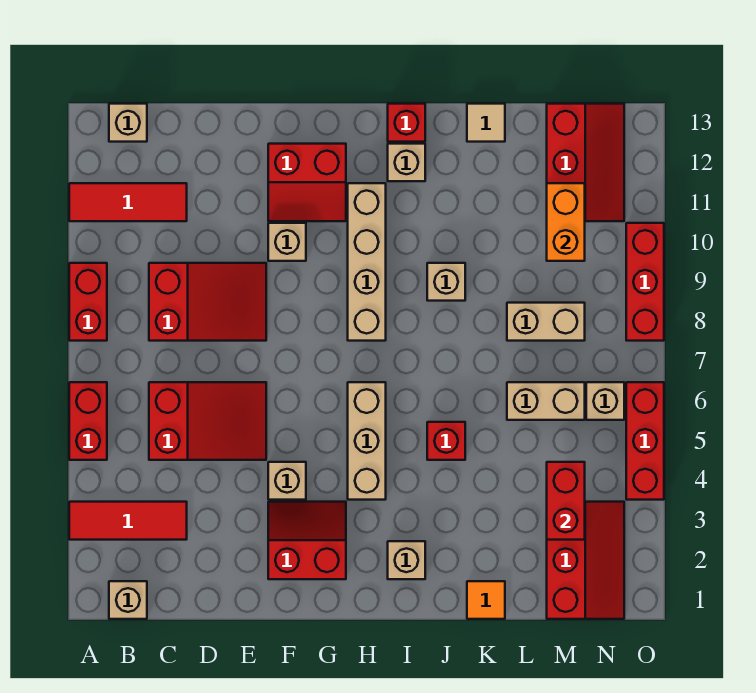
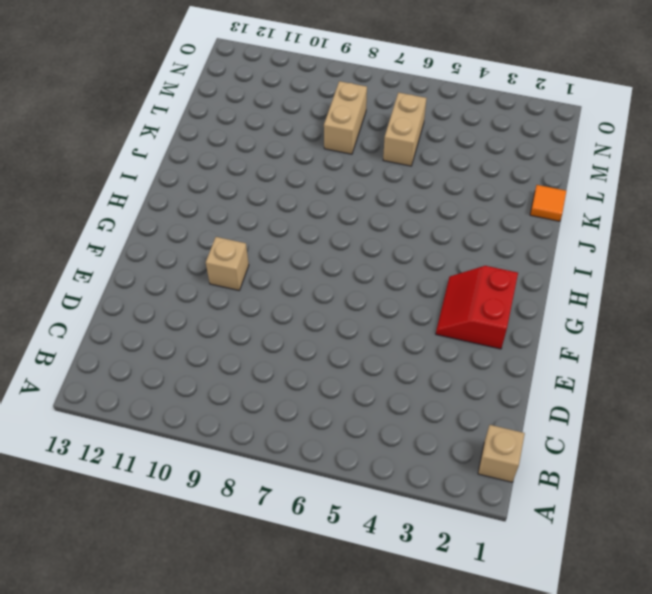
none -> red 1x3 tile [69,502,187,540]
none -> red 1x2 brick [69,382,107,460]
none -> red 1x2 brick [69,263,107,341]
none -> red 1x3 tile [69,183,187,221]

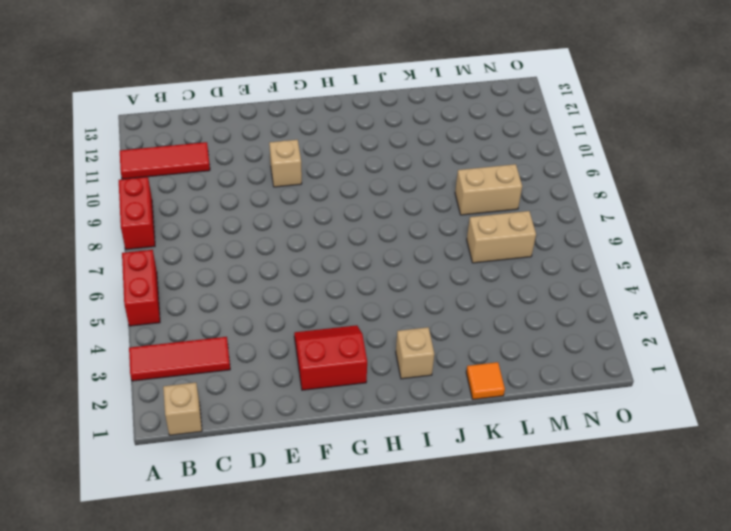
none -> tan 1x1 brick [109,104,147,142]
none -> red 2x3 slope [149,382,266,460]
none -> red 2x3 slope [149,263,266,341]
none -> tan 1x1 brick [268,462,306,500]

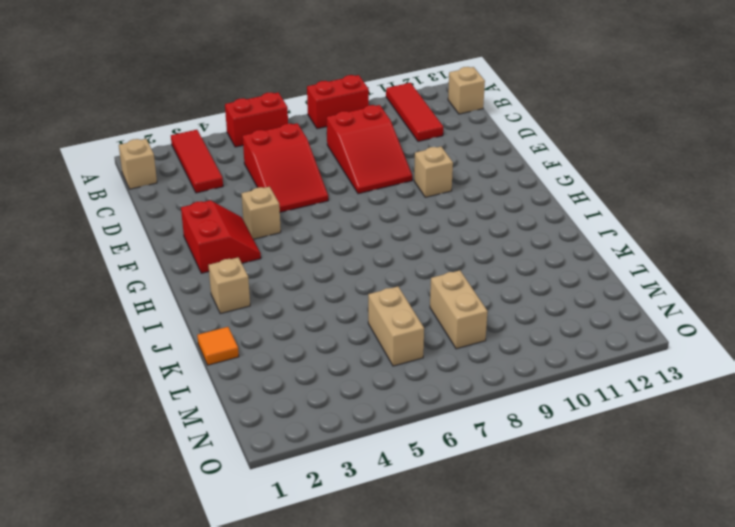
none -> red 2x2 slope [268,144,346,221]
none -> tan 1x3 brick [348,382,386,500]
none -> tan 1x4 brick [348,183,386,341]
none -> tan 1x1 brick [388,144,425,181]

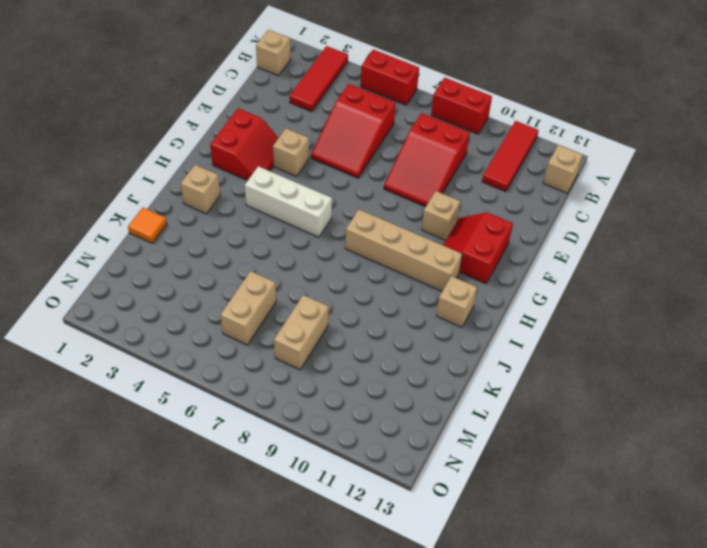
white 1x3 brick [245,166,332,237] -> tan 1x3 brick [348,382,386,500]
none -> red 1x1 brick [388,104,425,142]
none -> red 1x1 brick [427,422,465,460]
none -> tan 1x1 brick [427,263,465,301]
none -> tan 1x1 tile [467,104,505,142]

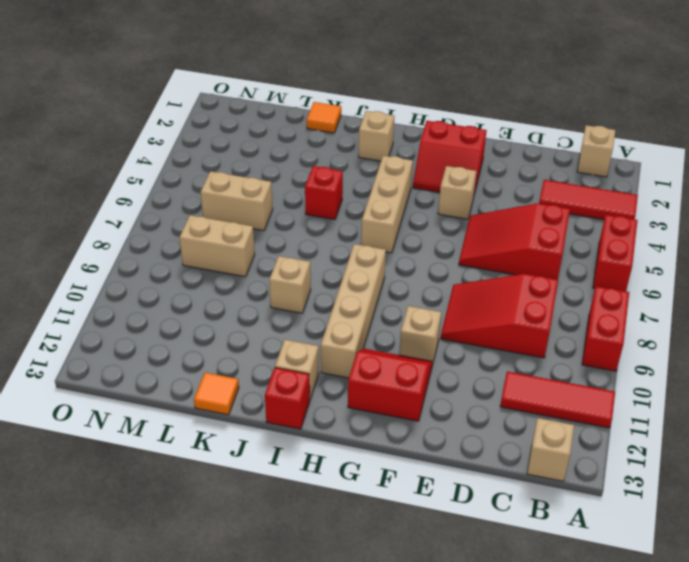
orange 1x1 tile [194,372,239,415] -> tan 1x1 tile [467,104,505,142]
none -> red 2x3 slope [547,502,624,619]
none -> red 2x3 slope [547,104,624,221]
none -> tan 1x1 brick [586,382,624,420]
none -> red 1x3 brick [626,382,664,500]

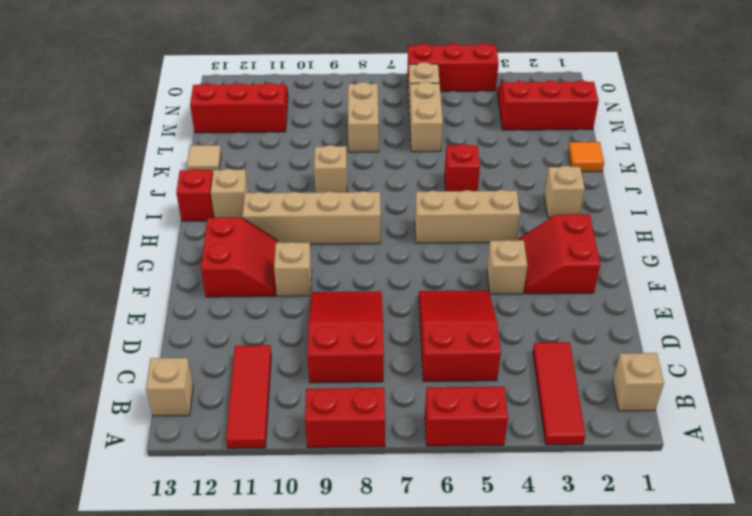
none -> red 1x3 brick [626,223,664,341]
none -> red 1x2 brick [547,462,585,540]
none -> orange 1x2 brick [547,183,585,261]

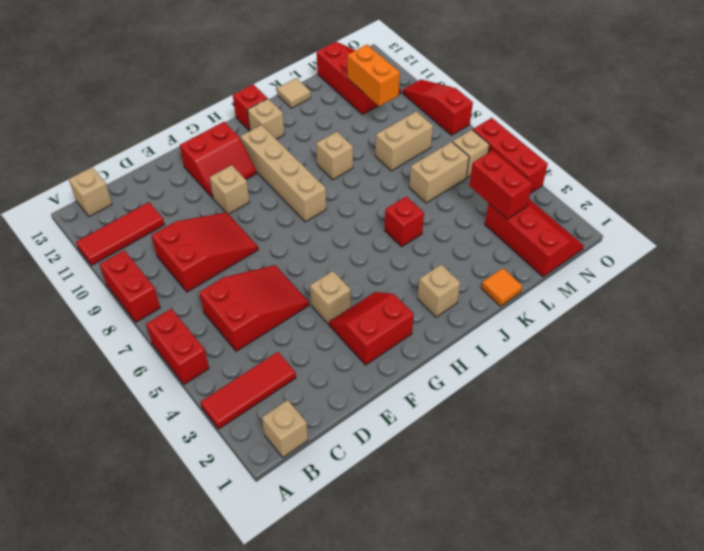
red 1x3 slope [403,80,473,135] -> red 1x3 brick [626,223,664,341]
none -> tan 1x3 brick [348,382,386,500]

